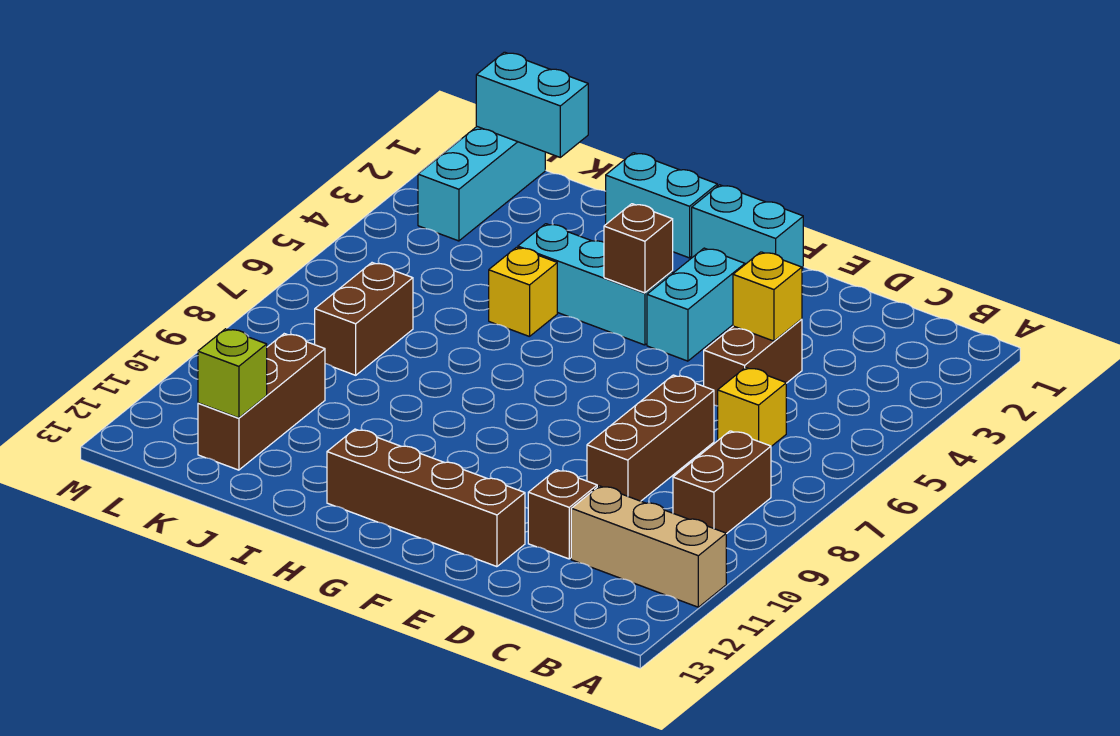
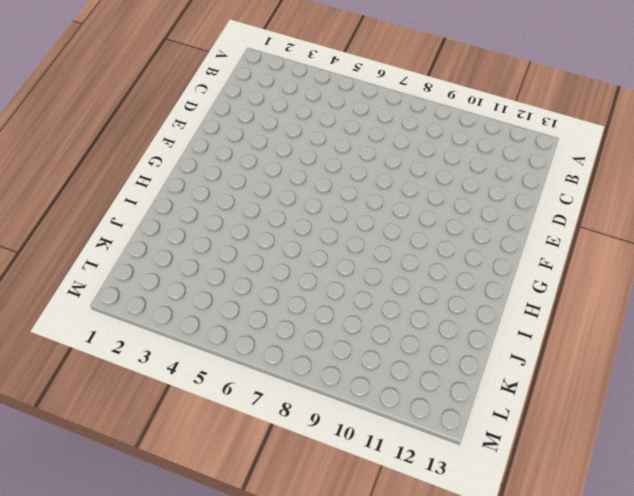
none -> tan 1x3 brick [571,486,726,607]
none -> brown 1x2 brick [673,431,771,534]
none -> yellow 1x1 brick [718,368,786,446]

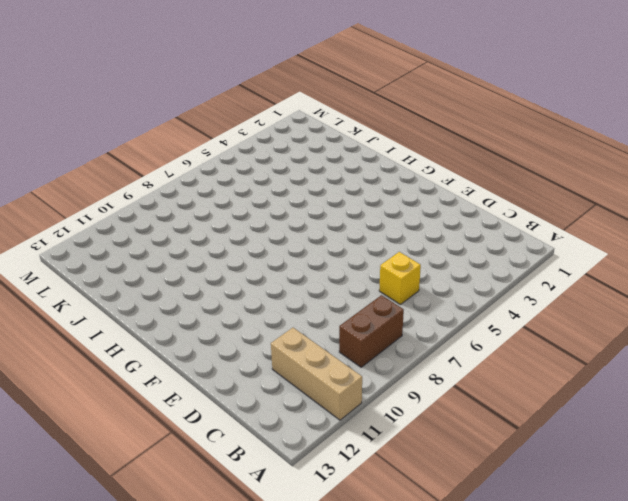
none -> brown 1x2 brick [704,319,802,406]
none -> brown 1x3 brick [587,375,714,501]
none -> brown 1x1 brick [528,470,597,559]

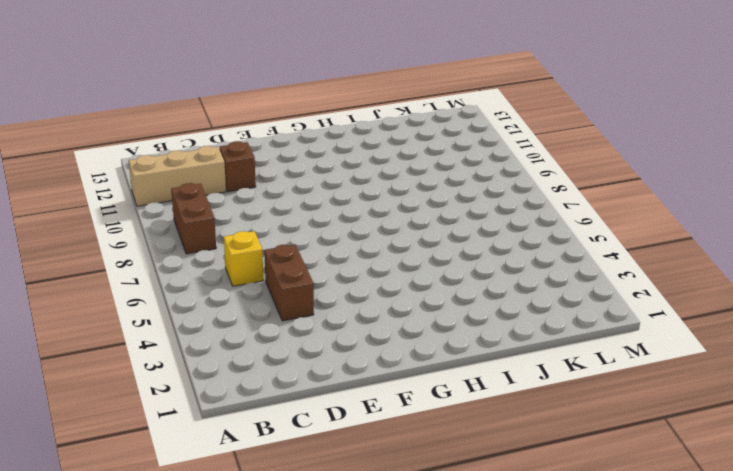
none -> brown 1x3 brick [587,375,714,501]
none -> brown 1x4 brick [327,429,525,567]
none -> cyan 1x2 brick [692,185,803,268]

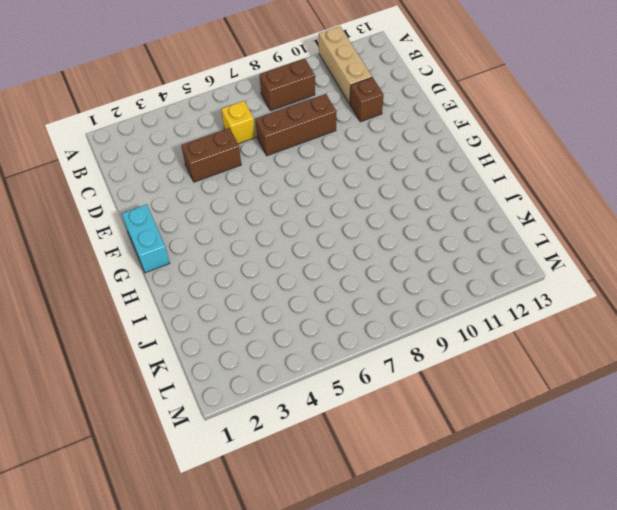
none -> brown 1x4 brick [327,429,525,567]
none -> cyan 1x2 brick [647,248,745,361]
none -> cyan 1x3 brick [518,224,673,345]

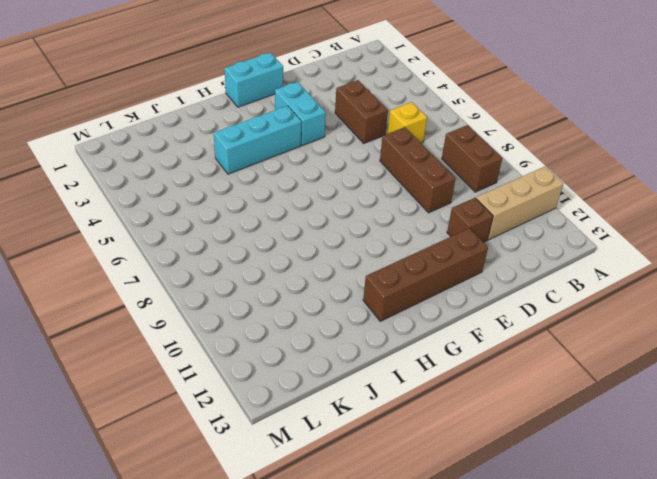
none -> cyan 1x2 brick [606,153,717,258]
none -> yellow 1x1 brick [489,247,557,337]
none -> brown 1x2 brick [315,263,413,375]

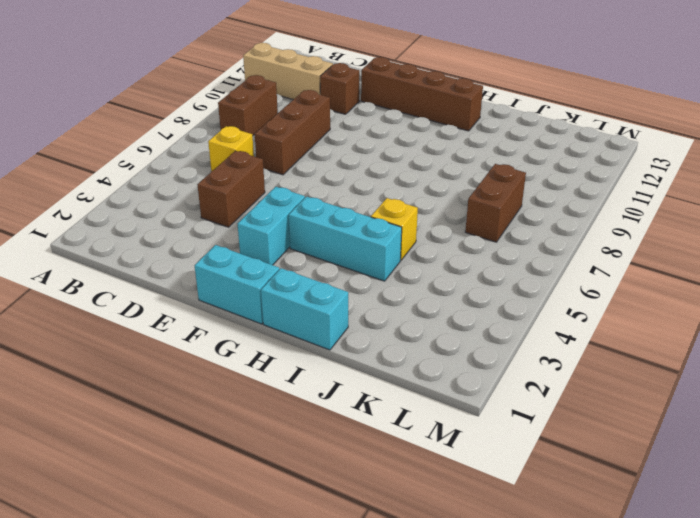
none -> brown 1x3 brick [198,334,325,470]
none -> cyan 1x3 brick [418,127,545,241]
none -> yellow 1x1 brick [733,252,802,341]

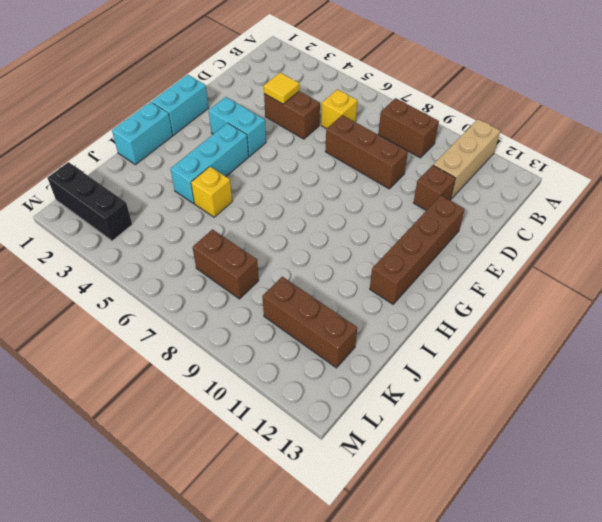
yellow 1x1 tile [264,73,299,104] -> yellow 1x1 brick [733,252,802,341]
black 1x3 brick [47,162,132,241] -> cyan 1x3 brick [418,127,545,241]
none -> brown 1x1 brick [604,204,673,293]
none -> cyan 1x2 brick [476,52,588,157]
none -> lime 1x1 brick [198,329,267,418]

